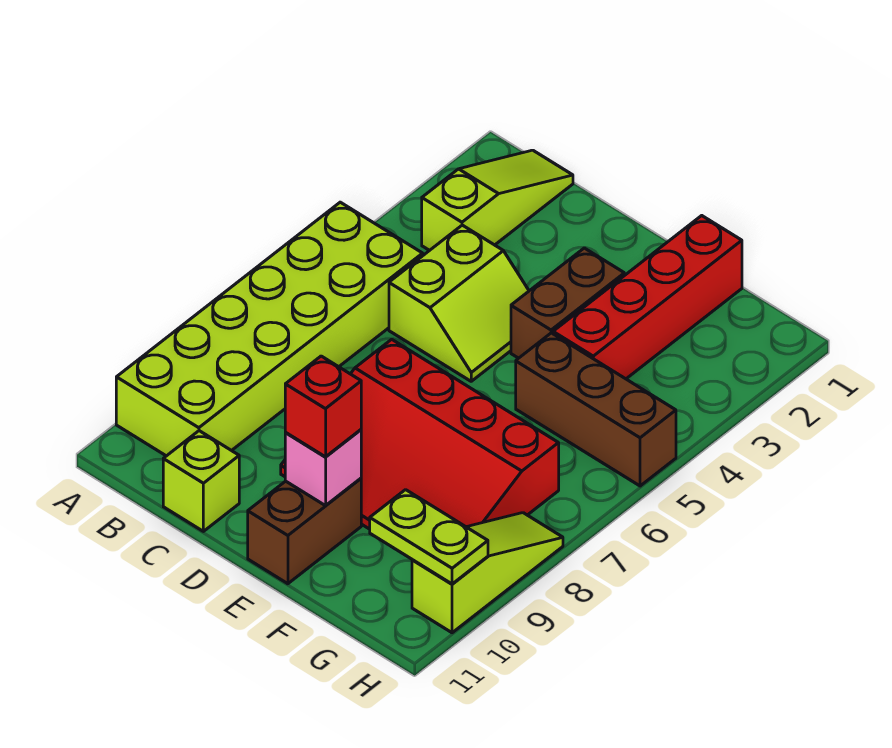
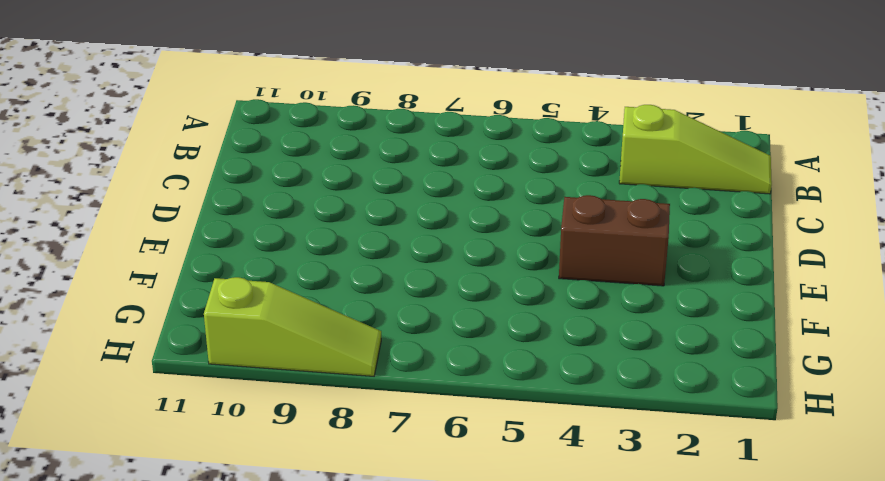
none -> lime 2x6 brick [116,202,423,456]
none -> lime 2x2 slope [389,225,529,381]
none -> lime 1x1 brick [163,431,239,531]

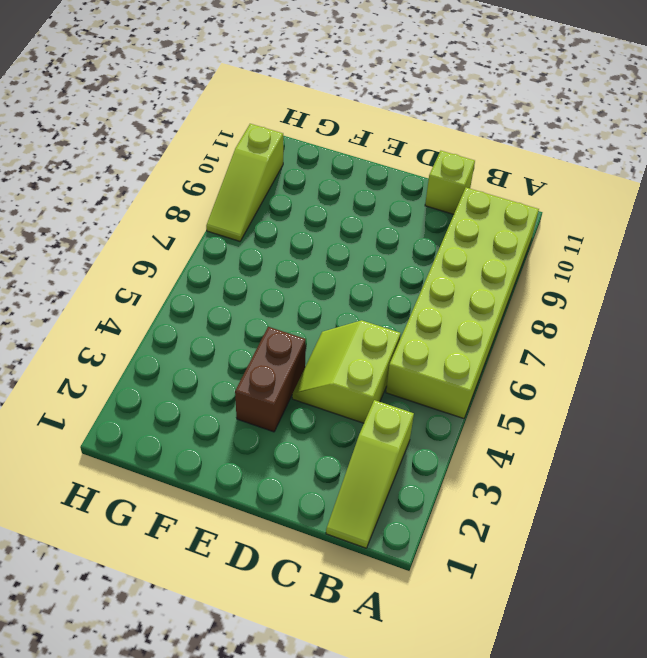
none -> red 3x4 slope [281,339,559,529]
none -> brown 1x2 brick [248,478,361,584]
none -> red 1x4 brick [553,216,742,379]

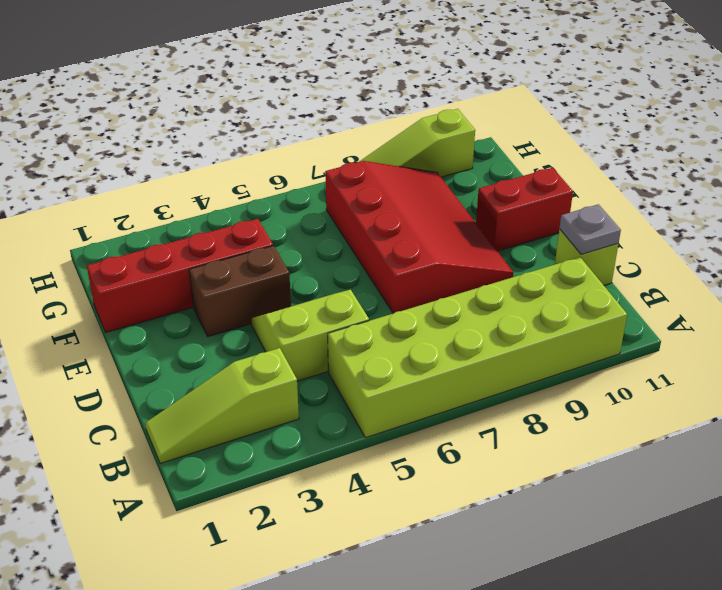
grey 1x1 plate [559,204,621,254] -> none
red 1x2 brick [476,168,573,251] -> brown 1x2 brick [248,478,361,584]
none -> brown 1x3 brick [516,333,676,486]
none -> pink 1x1 brick [285,430,361,506]
none -> lime 1x2 plate [370,490,488,584]

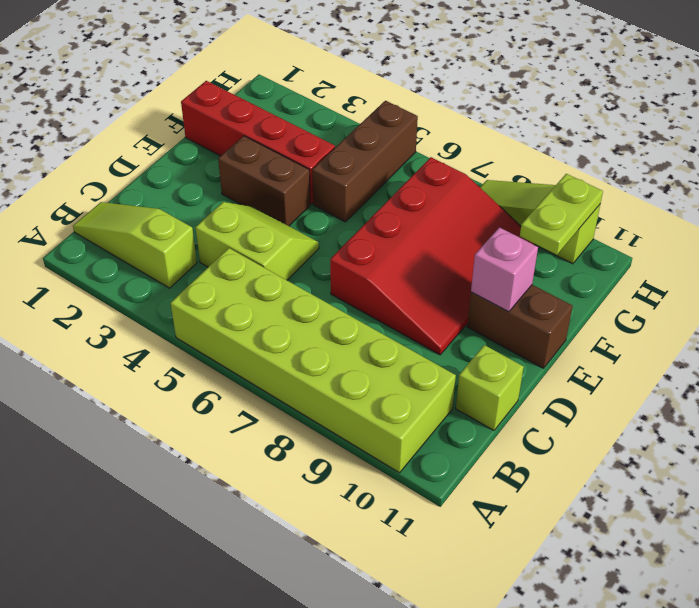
none -> red 1x1 brick [285,356,361,457]

